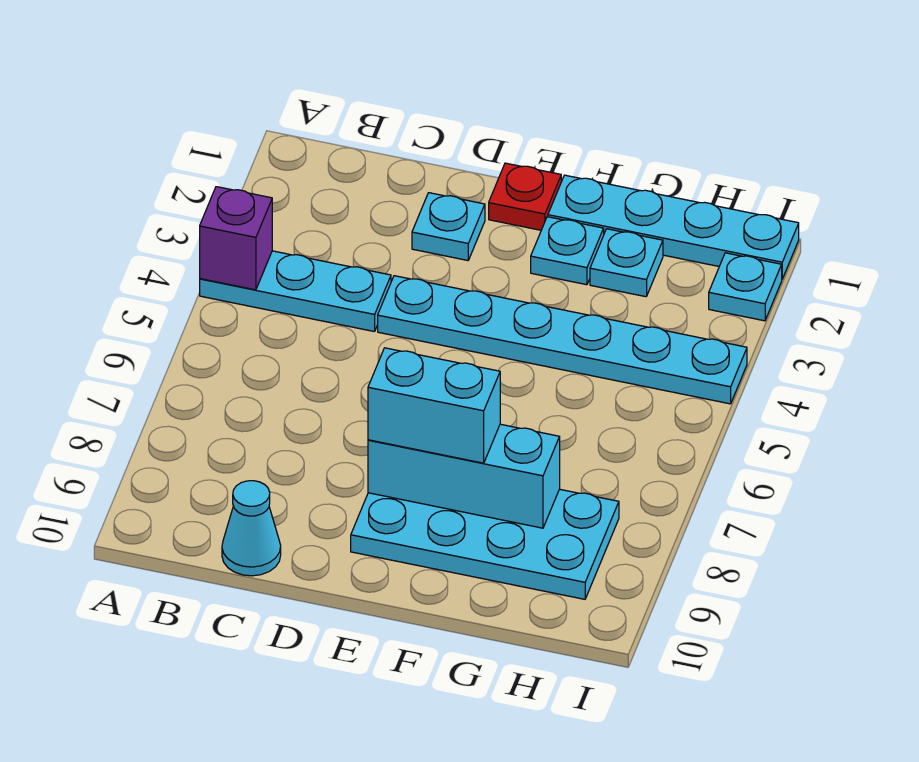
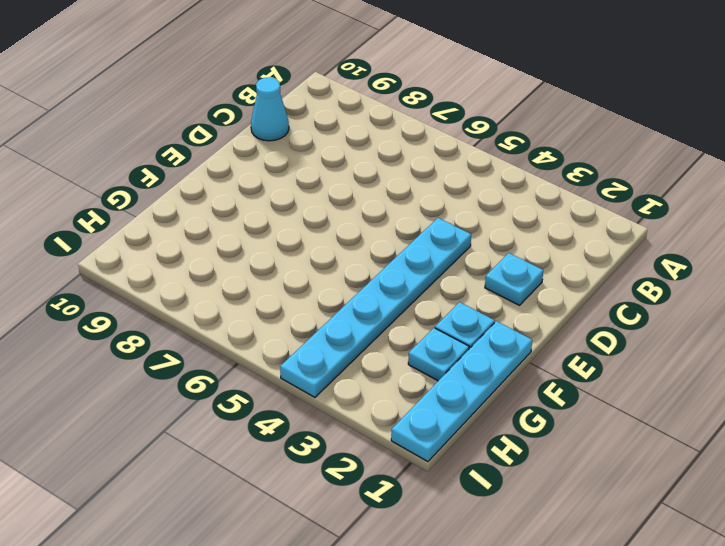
none -> cyan 1x3 plate [200,251,391,332]
none -> red 1x1 plate [489,163,561,230]
none -> cyan 2x4 plate [351,489,619,599]

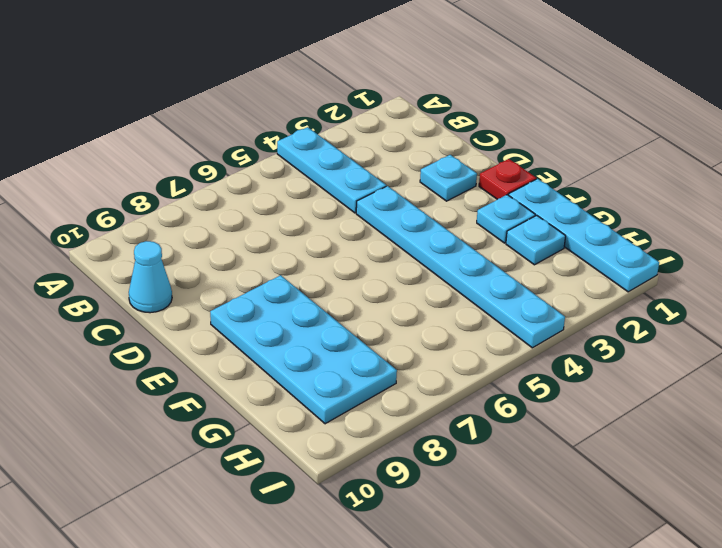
none -> cyan 1x1 plate [709,253,782,321]
none -> purple 1x1 brick [200,187,272,290]
none -> cyan 1x3 brick [368,424,560,528]

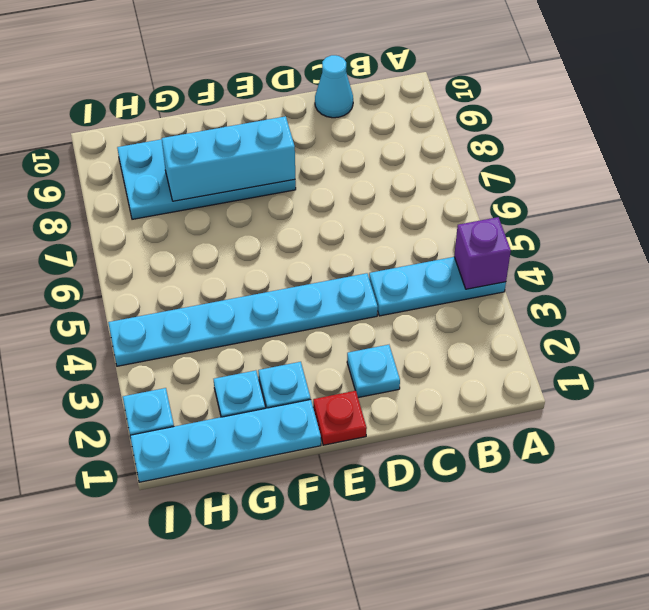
none -> cyan 1x2 brick [368,348,500,463]

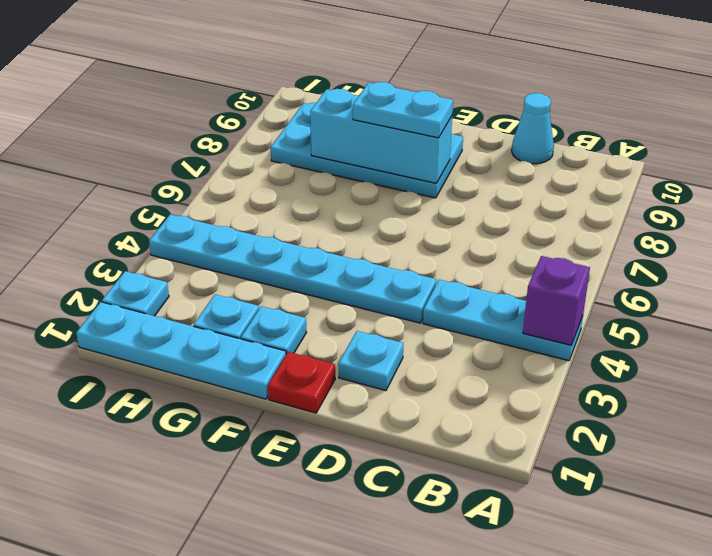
cyan 1x2 plate [353,82,453,138] -> cyan 1x2 brick [368,348,500,463]

